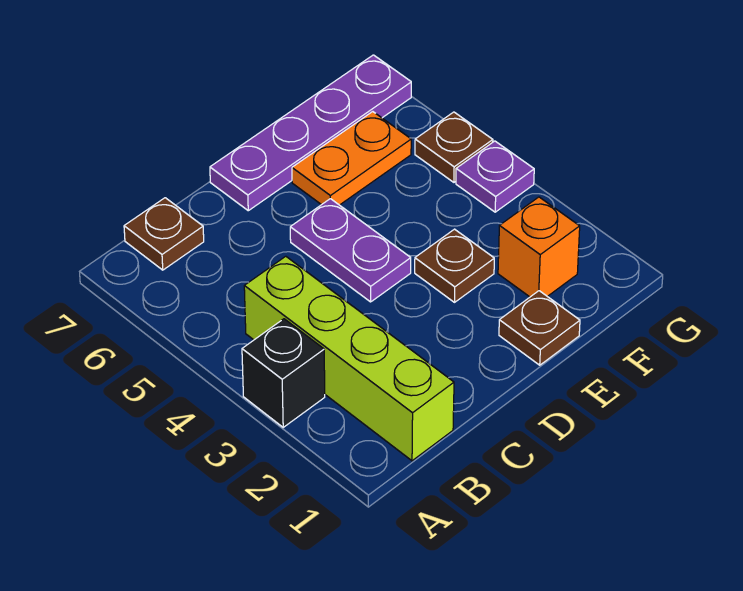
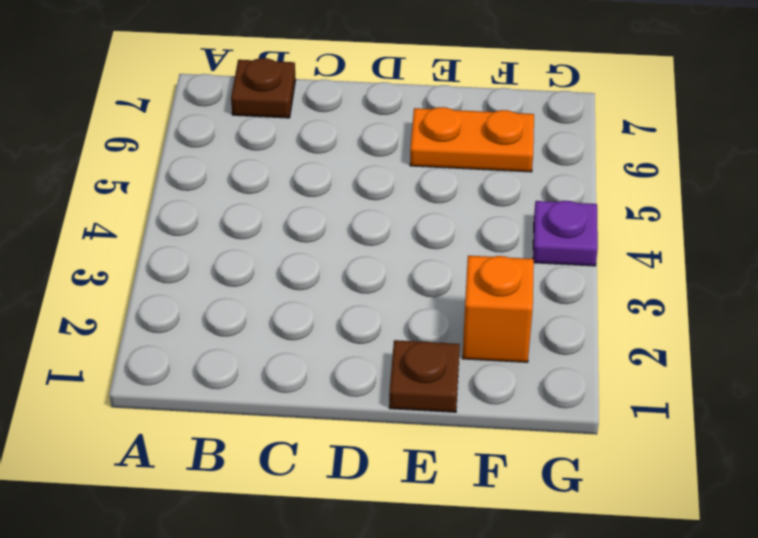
none -> black 1x1 brick [242,319,325,427]
none -> lime 1x4 brick [244,256,454,461]

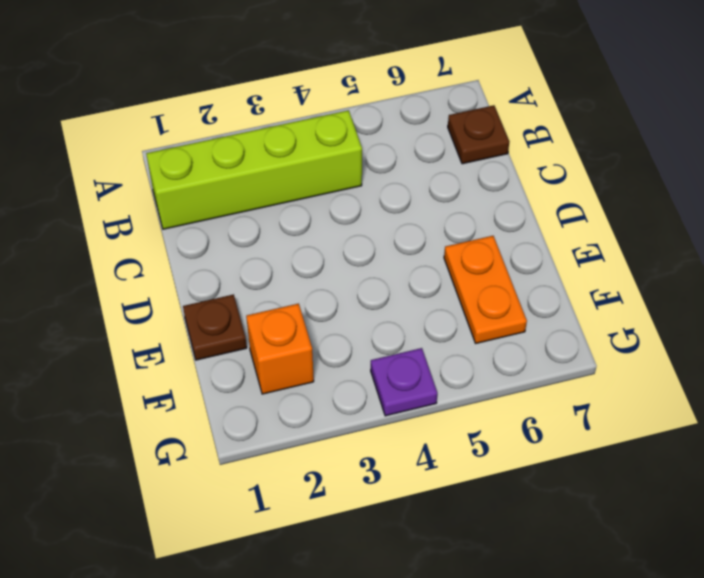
none -> black 1x1 brick [242,319,325,427]
none -> purple 1x2 plate [290,199,411,302]

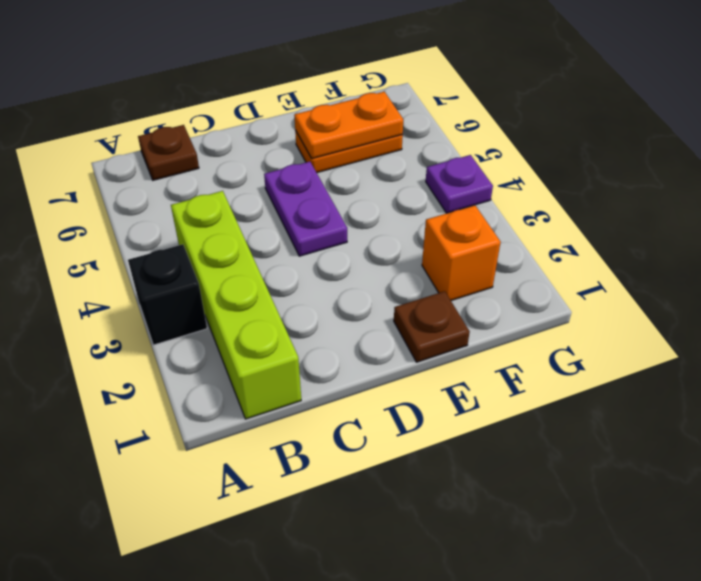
orange 1x2 plate [294,92,403,159] -> none
none -> purple 1x4 plate [210,55,411,211]
none -> brown 1x1 plate [415,229,494,302]

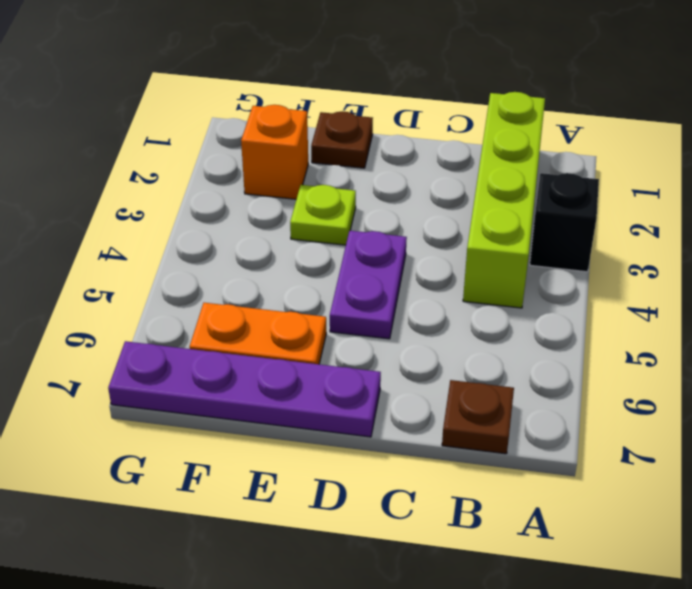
lime 1x1 plate [290,185,356,245] -> brown 1x1 plate [415,229,494,302]
none -> purple 1x1 plate [456,141,534,212]
none -> brown 1x1 plate [415,112,493,182]

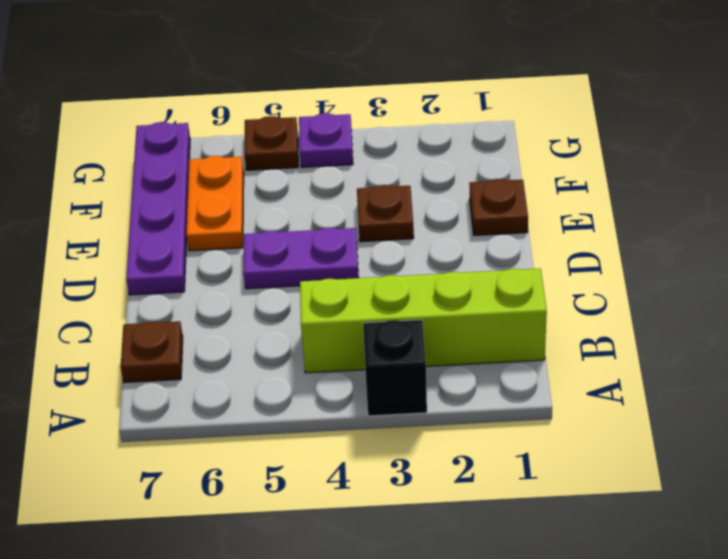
none -> orange 1x1 brick [498,197,580,297]

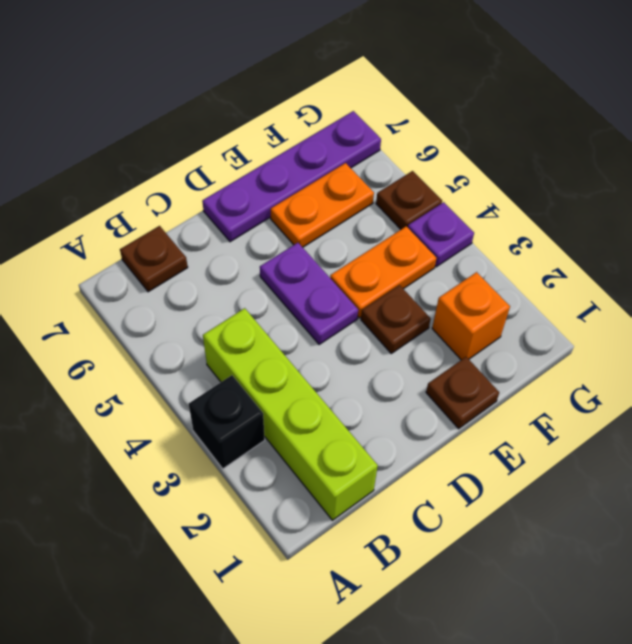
orange 1x2 plate [330,226,437,318] -> none

